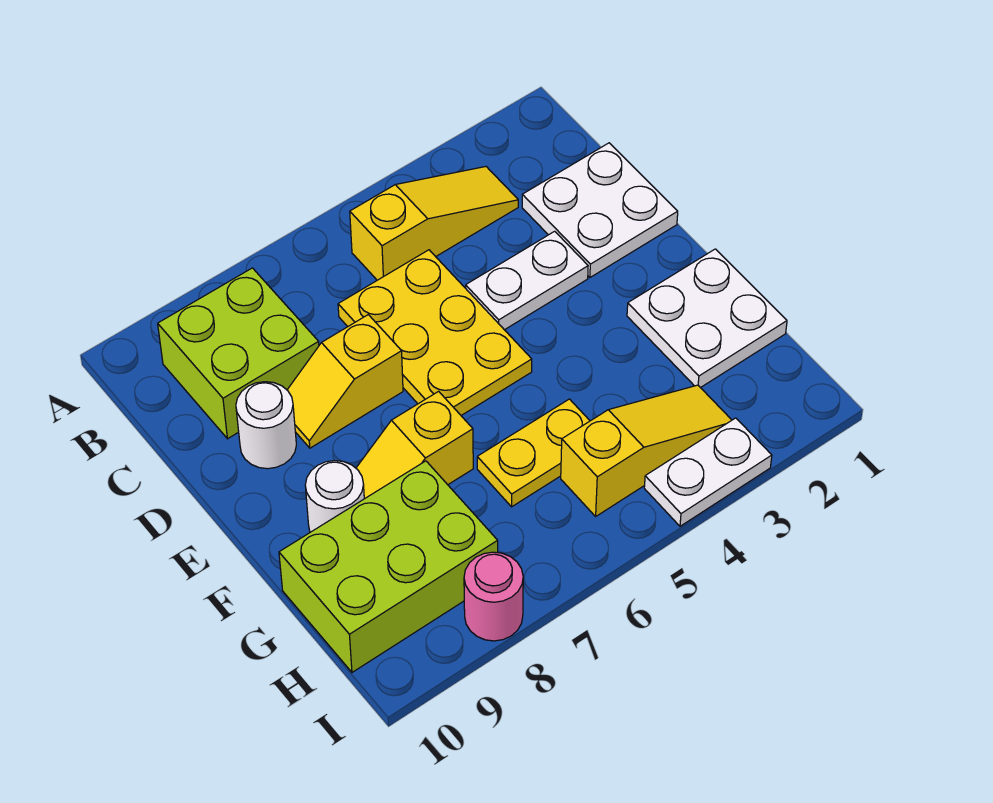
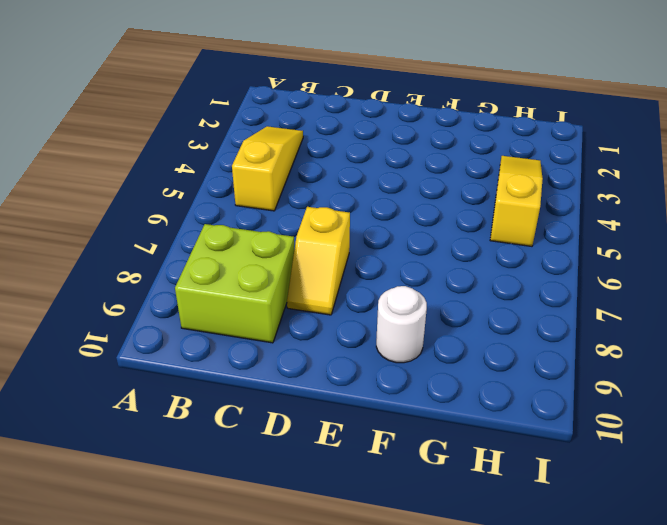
none -> white 2x2 plate [522,143,678,277]
none -> yellow 2x3 plate [338,250,532,415]
none -> white 1x2 plate [466,231,588,330]

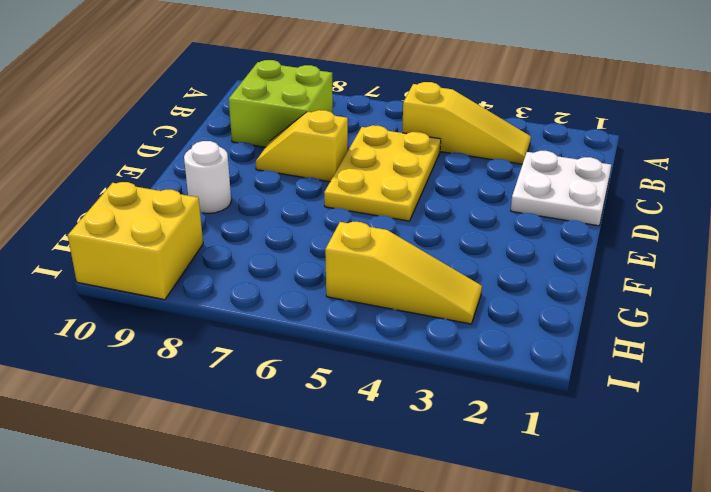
yellow 2x2 brick [68,182,203,300] -> lime 2x3 brick [279,461,498,672]
none -> white 1x2 plate [466,231,588,330]
none -> white 1x1 round brick [236,382,296,469]
none -> white 2x2 plate [627,249,787,388]

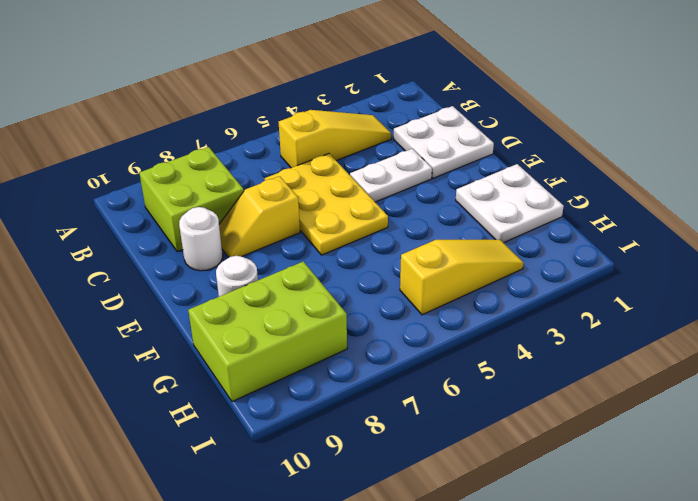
none -> yellow 1x2 slope [356,391,473,499]
none -> yellow 1x2 plate [477,399,590,507]
none -> white 1x2 plate [644,418,772,526]

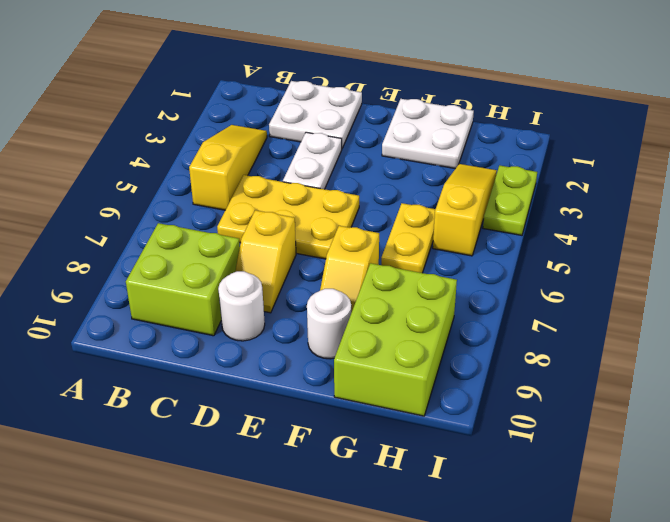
lime 1x2 plate [483,165,537,235] -> white 1x2 plate [644,418,772,526]
none -> pink 1x1 round brick [464,552,523,641]

